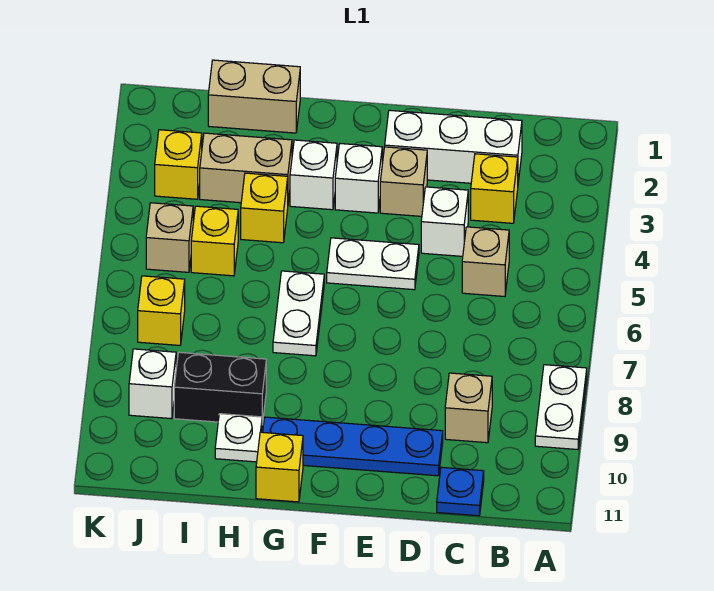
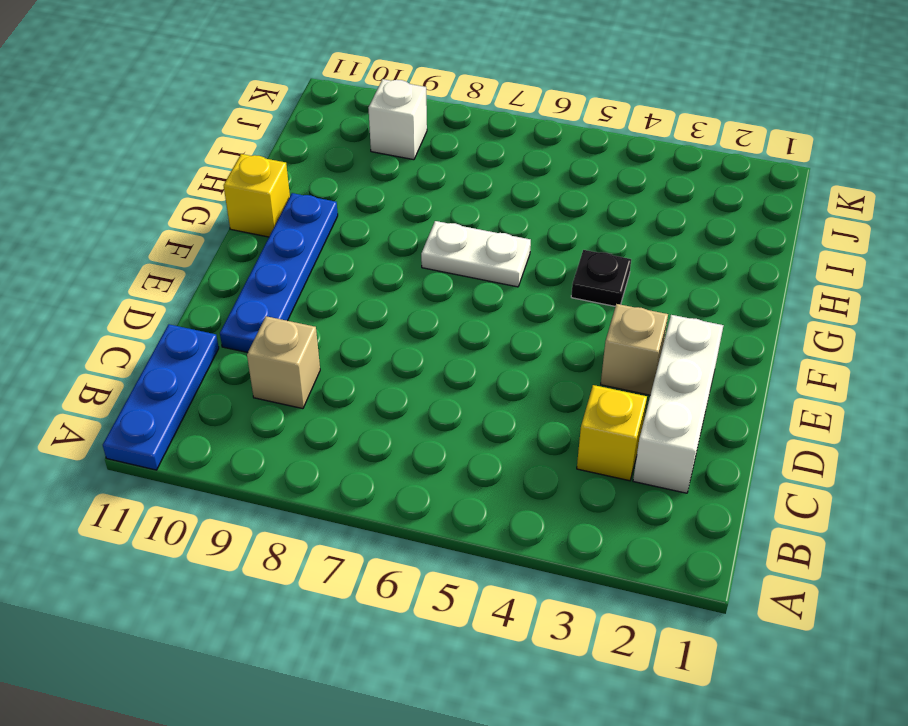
blue 1x3 plate [103,324,219,470] -> blue 1x1 plate [437,467,484,516]
black 1x1 plate [571,250,631,306] -> none
none -> white 1x2 plate [535,365,587,450]
none -> tan 1x1 brick [462,227,509,296]
none -> white 1x1 brick [421,187,468,256]

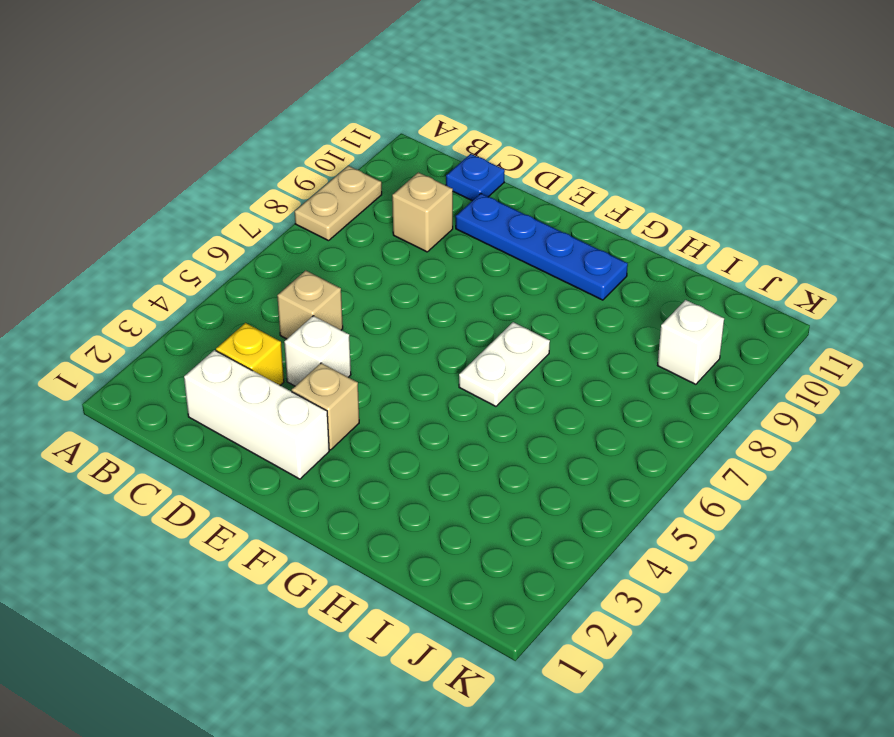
tan 1x2 plate [295,166,382,241] -> white 1x2 plate [535,365,587,450]
none -> white 1x2 plate [327,238,419,290]
none -> white 1x1 brick [335,144,382,213]
none -> white 1x1 brick [290,140,337,210]

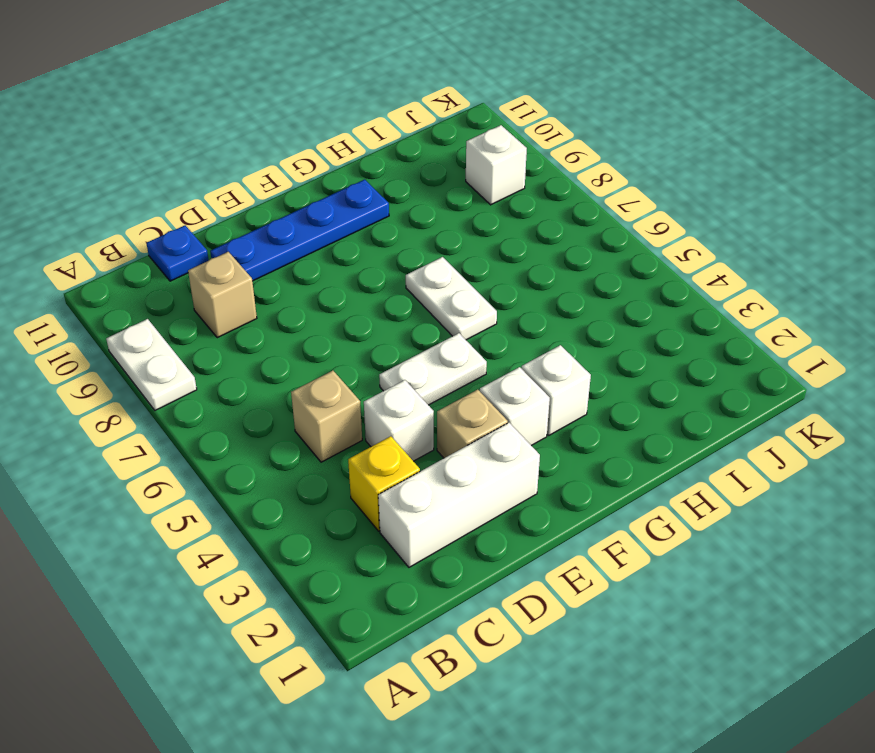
none -> yellow 1x1 brick [256,432,303,502]
none -> tan 1x2 brick [208,60,300,133]
none -> tan 1x2 brick [200,133,292,203]

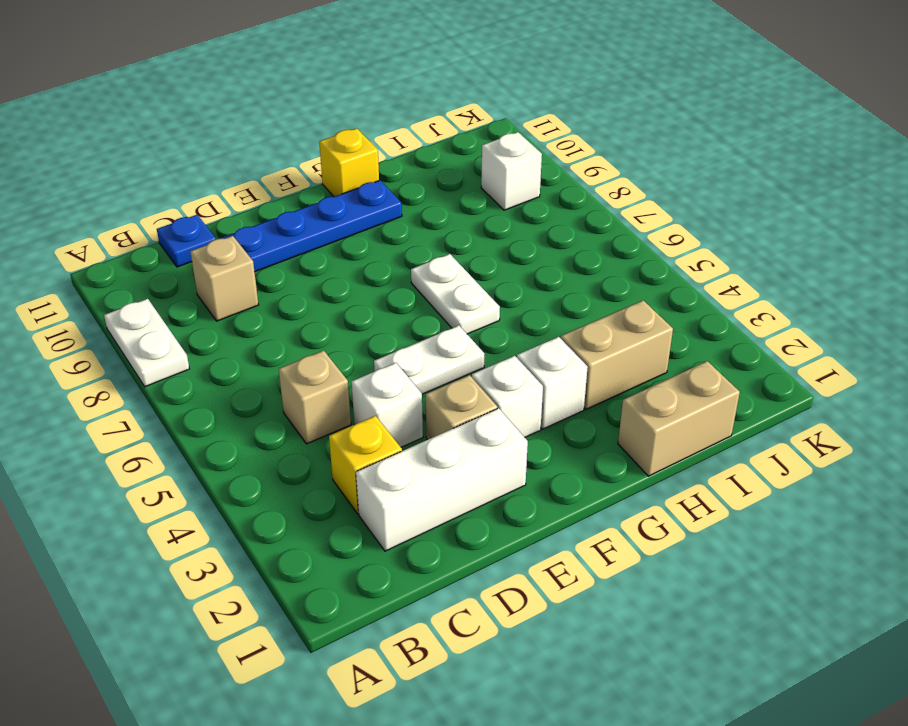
none -> yellow 1x1 brick [241,173,288,243]
none -> black 1x2 brick [174,352,266,425]
none -> white 1x1 plate [215,414,262,462]

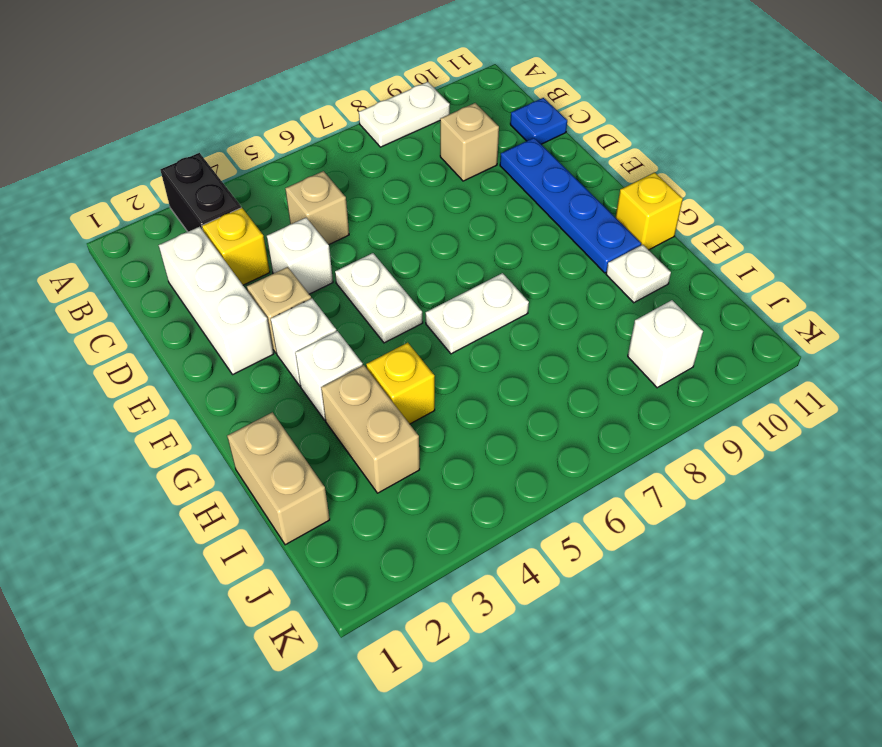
black 1x2 brick [160,153,241,232] -> black 1x2 brick moved to [174,352,266,425]
none -> yellow 1x1 brick [191,206,238,276]
none -> yellow 1x1 brick [155,130,202,199]
none -> tan 1x1 brick [146,203,193,272]

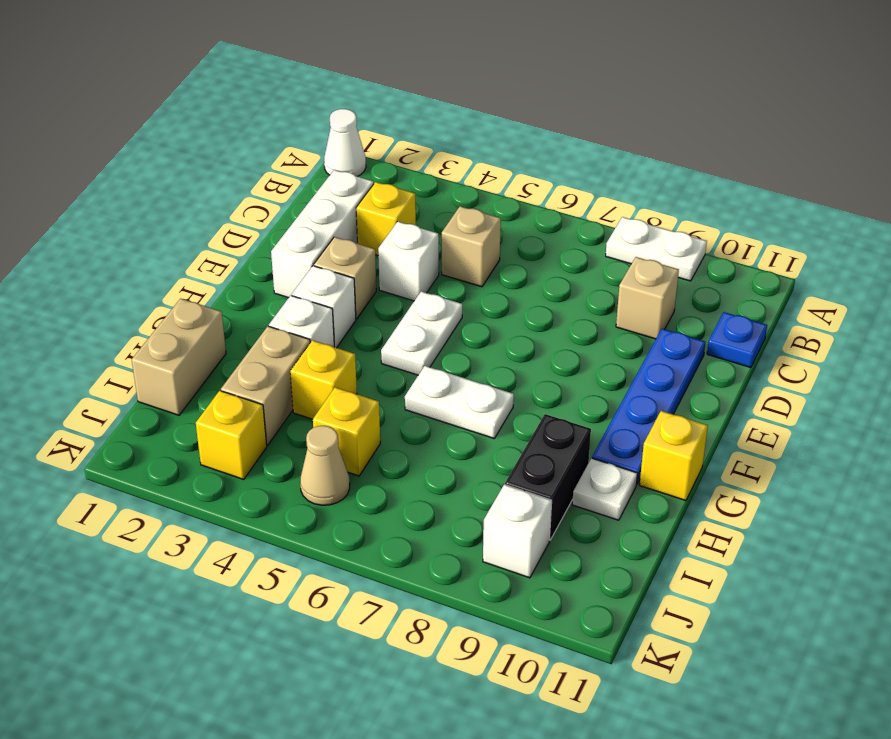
white 1x1 cone [324,109,366,176] -> none
tan 1x1 cone [300,426,350,505] -> tan 1x1 brick [146,203,193,272]
none -> yellow 1x1 brick [138,276,185,345]

